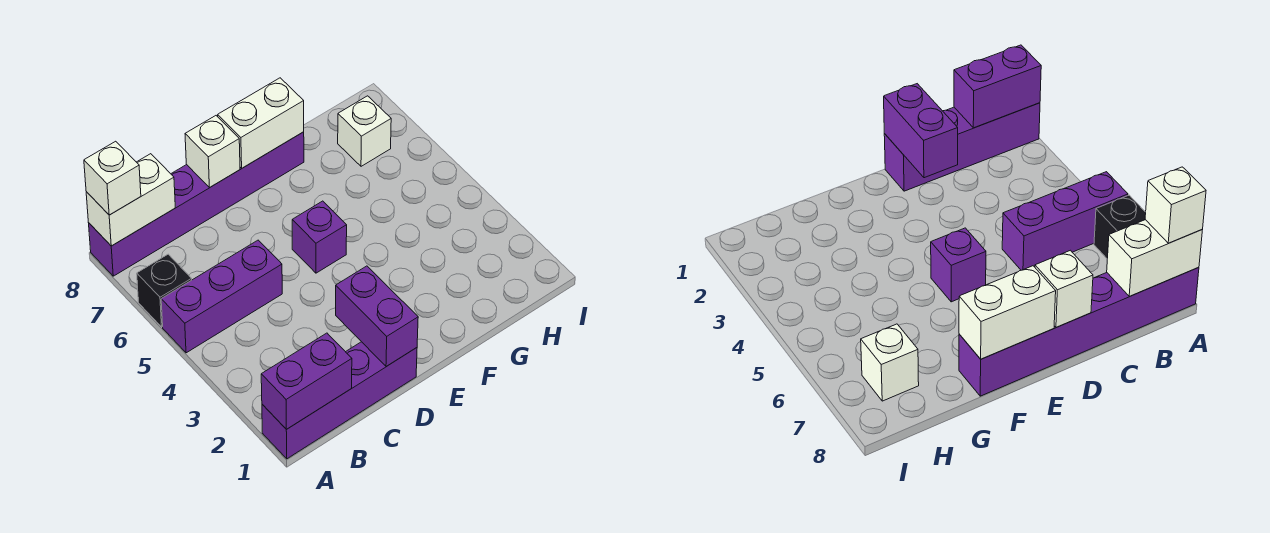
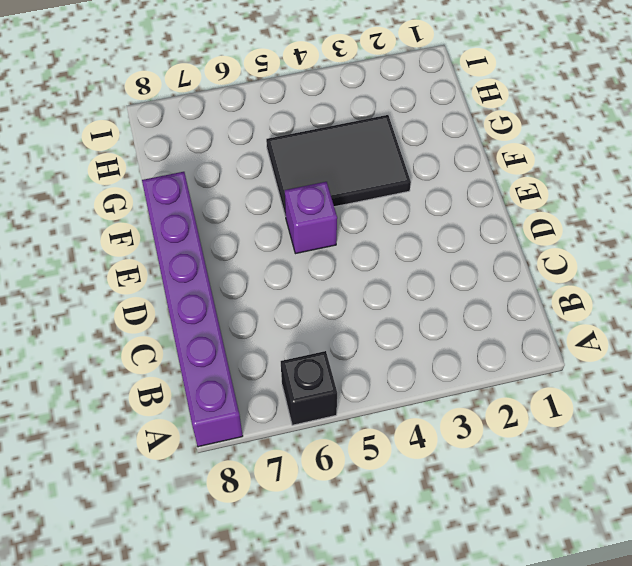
black 2x3 tile [266,115,411,216] -> none
none -> purple 1x4 brick [262,342,417,459]
none -> purple 1x3 brick [161,240,282,353]
none -> white 1x1 brick [338,96,391,166]

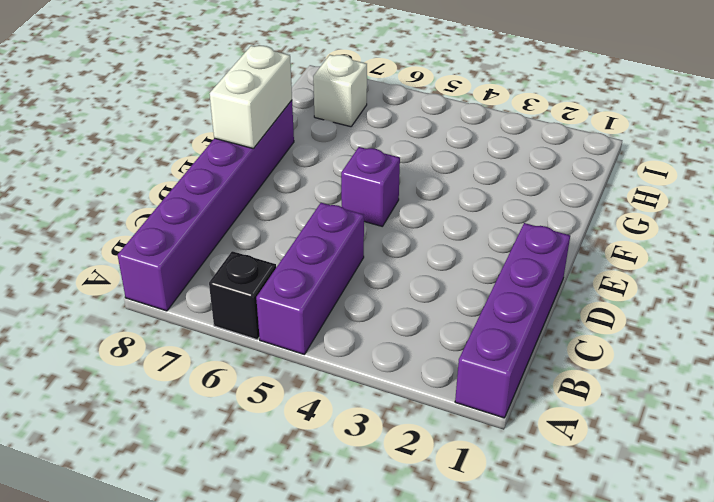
none -> purple 1x2 brick [261,333,352,429]
none -> white 1x2 brick [86,154,175,246]
none -> purple 1x2 brick [336,266,418,367]

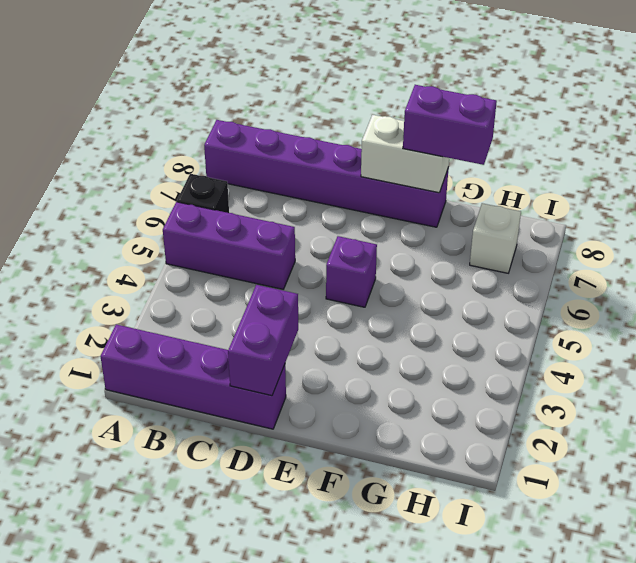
purple 1x2 brick [403,85,497,165] -> purple 1x2 brick moved to [261,333,352,429]
none -> white 1x2 brick [86,154,175,246]
none -> white 1x1 brick [185,116,240,187]
none -> white 1x1 brick [84,141,141,215]

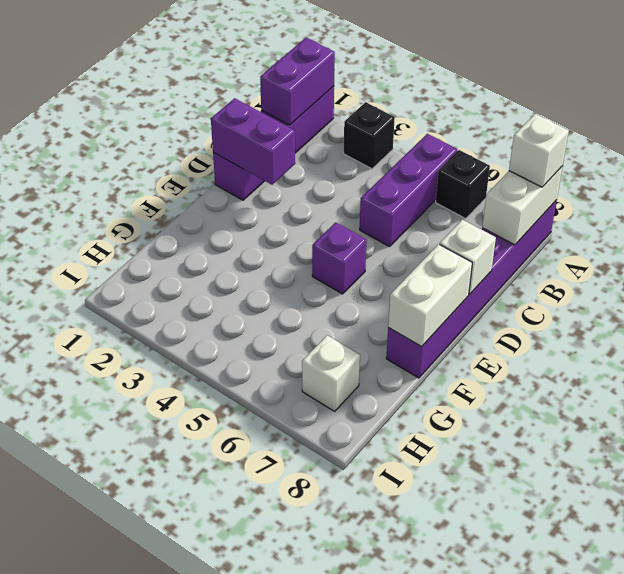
black 1x1 brick [344,102,395,169] -> none

